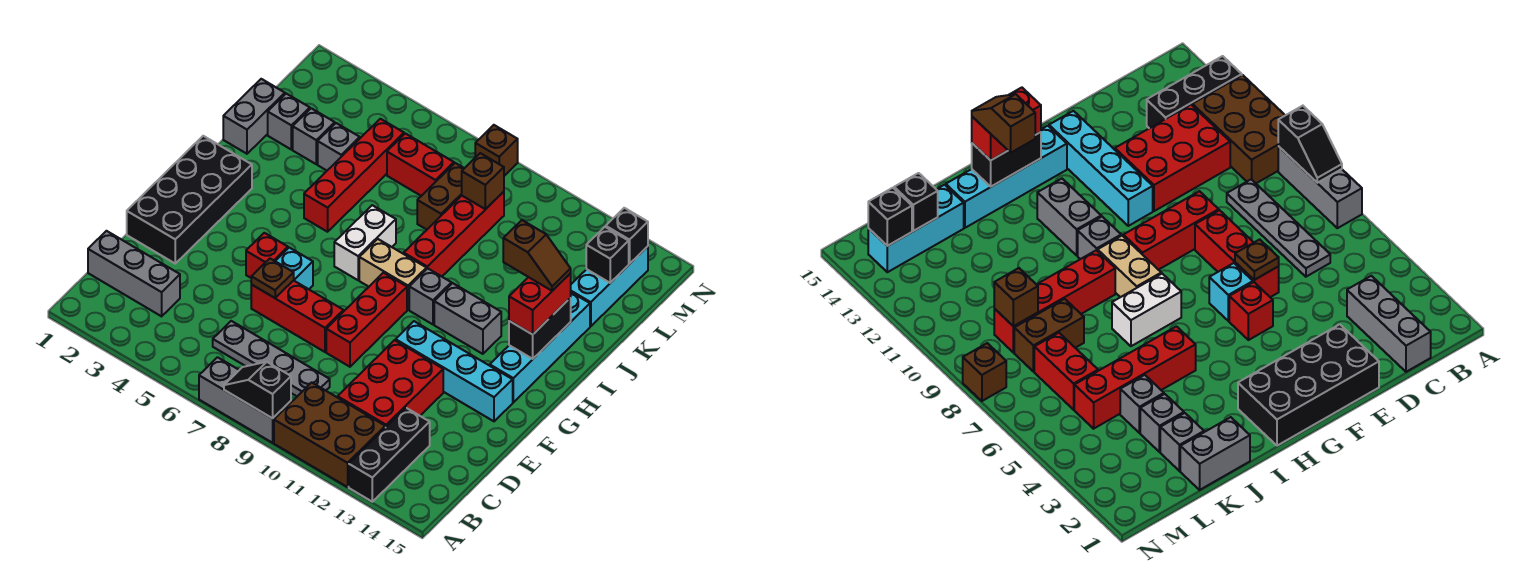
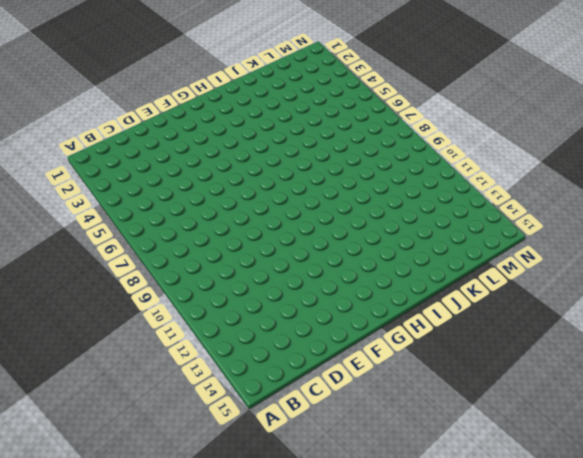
none -> grey 1x3 brick [199,357,291,443]
none -> brown 2x3 brick [274,382,385,487]
none -> black 1x3 brick [349,408,430,502]
none -> grey 1x3 brick [88,231,180,316]

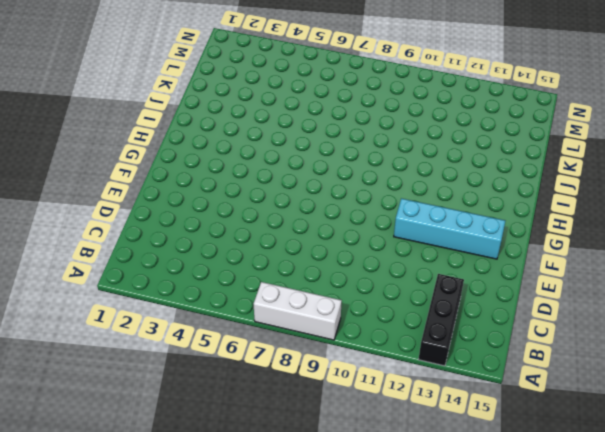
white 1x3 brick [254,282,342,340] -> grey 1x3 brick [199,357,291,443]
none -> brown 2x3 brick [274,382,385,487]
none -> grey 1x3 brick [88,231,180,316]
none -> grey 1x4 plate [213,321,330,396]
none -> red 2x3 brick [338,340,443,428]

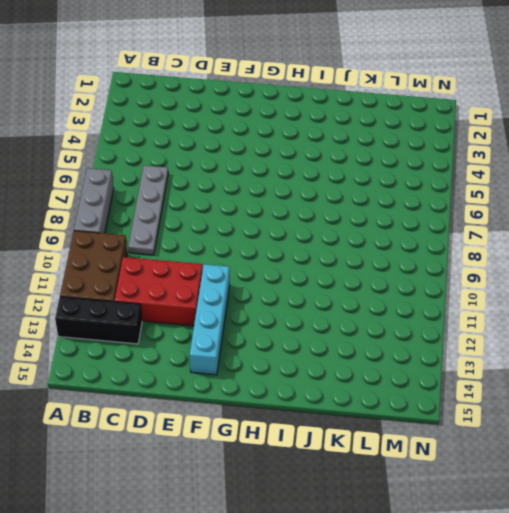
none -> grey 1x3 brick [88,231,180,316]
none -> black 2x4 brick [127,136,252,263]
none -> red 1x3 brick [251,280,344,352]
none -> red 1x3 brick [326,273,407,367]

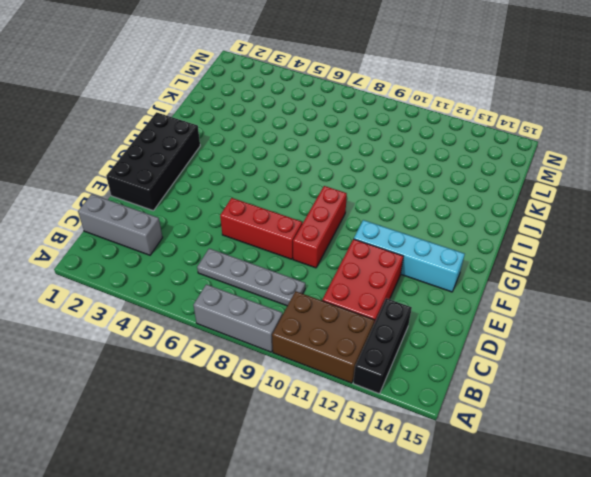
none -> red 1x1 brick [246,233,288,278]
none -> cyan 1x1 brick [275,248,313,289]
none -> cyan 1x4 brick [490,292,590,402]
none -> white 1x2 brick [334,205,396,280]

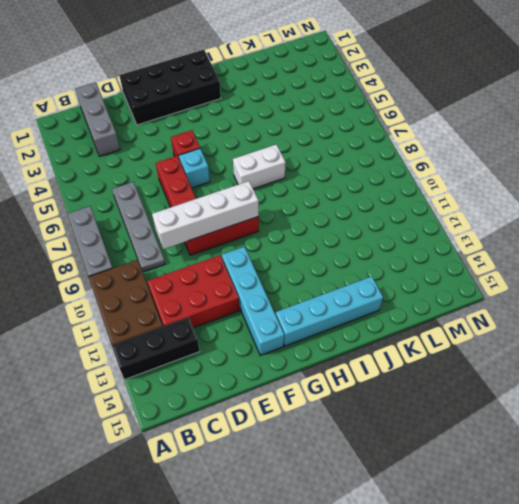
white 1x4 brick [152,181,259,249] -> none
none -> tan 1x2 brick [359,239,426,310]
none -> grey 1x1 brick [409,268,451,324]
none -> grey 1x2 brick [434,283,501,354]
none -> red 1x4 brick [304,119,404,232]

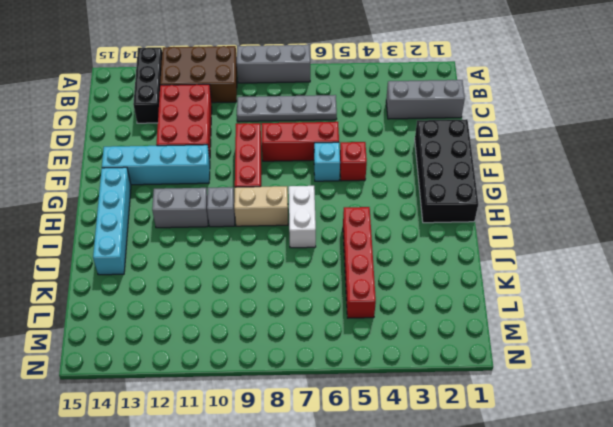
none -> red 1x4 brick [404,192,504,276]
none -> grey 1x2 brick [223,79,285,154]
none -> grey 1x1 brick [268,94,310,149]
none -> grey 1x1 brick [293,108,335,164]

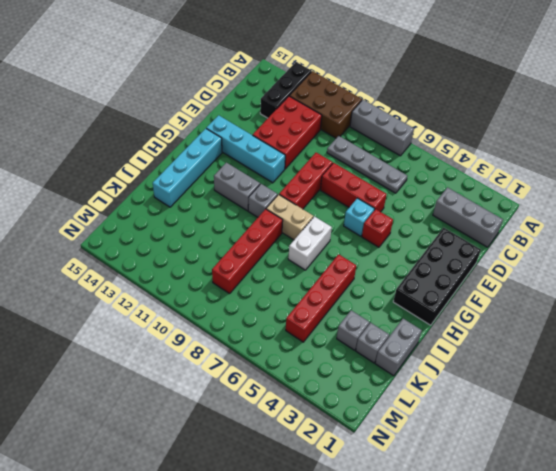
none -> grey 1x1 brick [318,123,360,170]
none -> brown 1x2 brick [417,163,464,230]
none -> cyan 1x3 brick [571,246,648,326]
none -> red 1x2 brick [387,133,454,196]

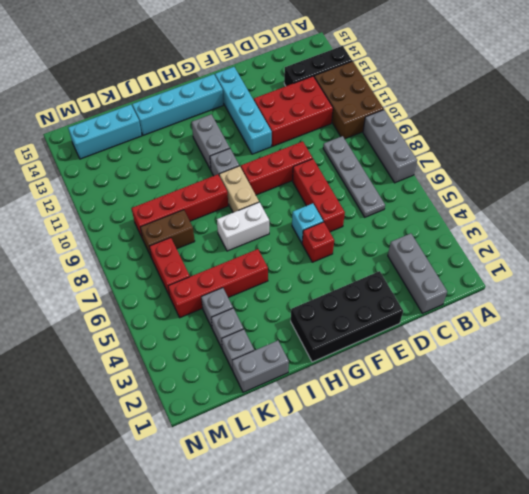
none -> brown 1x1 brick [475,125,518,176]
none -> black 1x2 slope [224,362,291,418]
none -> brown 1x1 plate [251,259,294,298]
none -> black 1x2 brick [509,298,571,359]

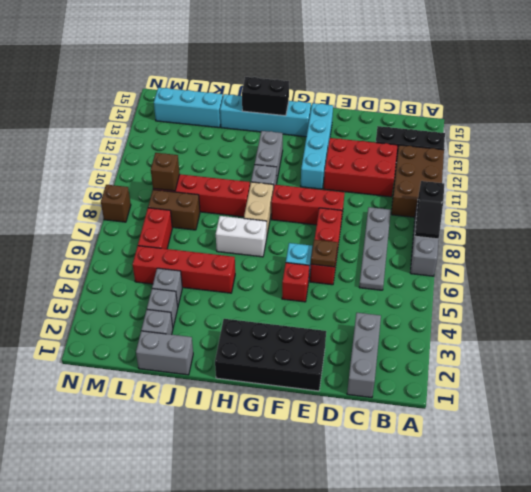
none -> black 1x1 brick [586,227,629,283]
none -> black 1x1 brick [606,208,648,264]
none -> red 1x2 brick [509,273,571,334]
none -> brown 1x2 slope [503,220,571,291]

